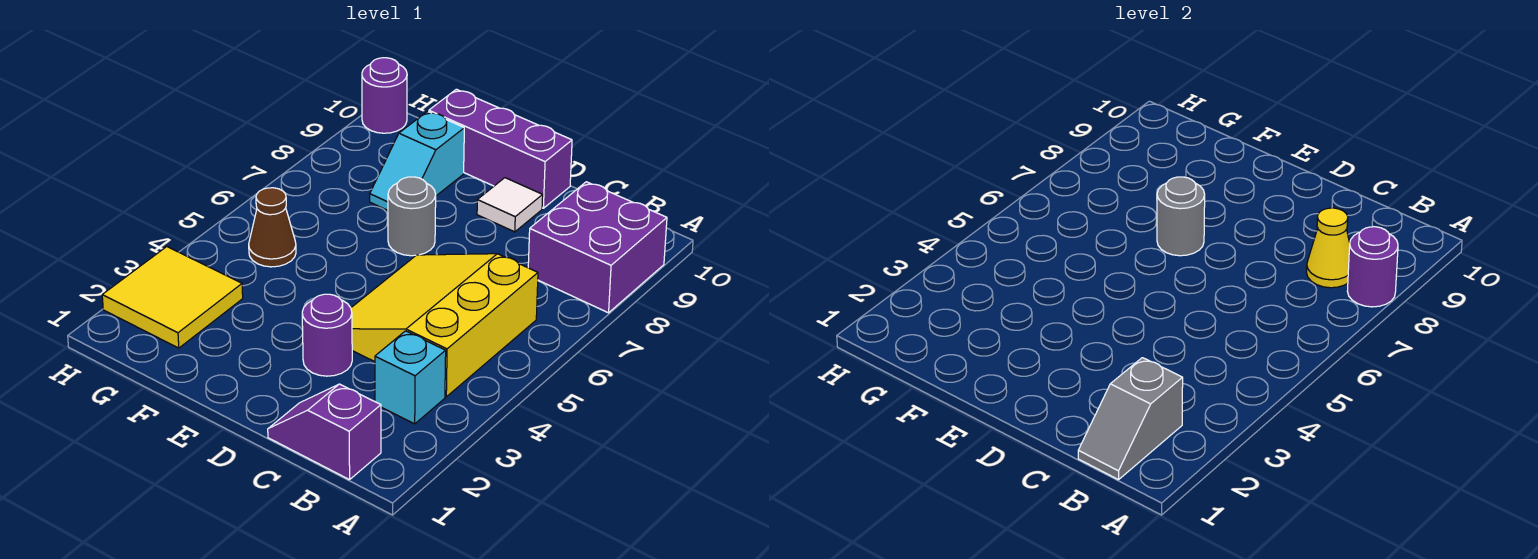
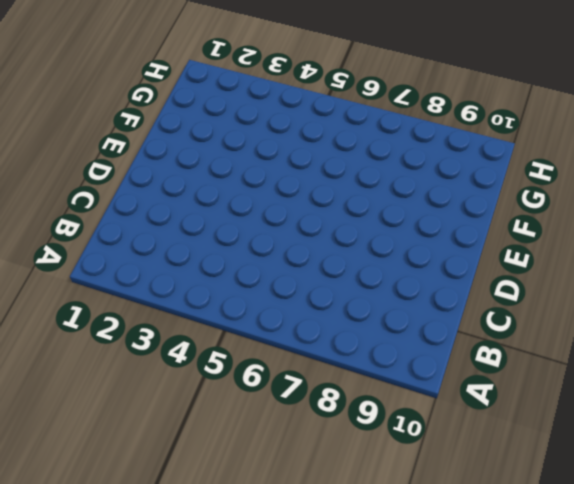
none -> purple 2x2 brick [528,182,667,313]
none -> purple 1x2 slope [268,384,381,480]
none -> cyan 1x1 brick [375,331,446,424]

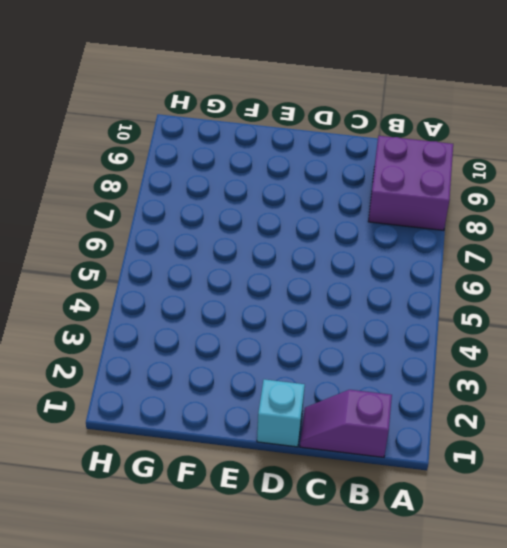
cyan 1x1 brick [257,379,305,447] -> cyan 1x1 brick moved to [375,331,446,424]
none -> yellow 3x3 slope [351,254,538,397]
none -> purple 1x1 round brick [302,294,352,376]
none -> white 1x1 tile [477,178,543,232]

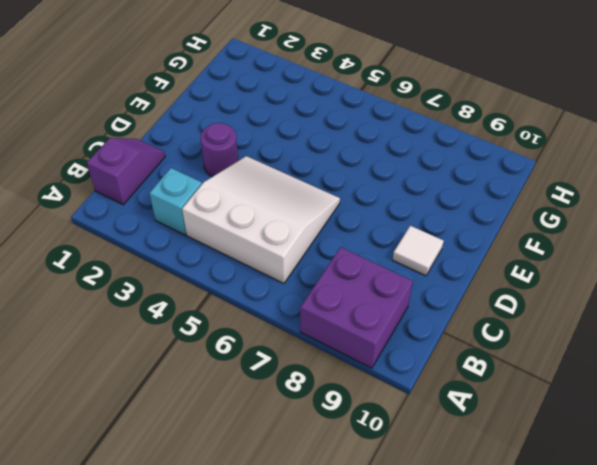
white 3x3 slope [182,156,340,284] -> yellow 3x3 slope [351,254,538,397]
none -> purple 1x3 brick [429,89,572,208]
none -> grey 1x1 round brick [388,177,436,256]
none -> cyan 1x2 slope [370,111,464,210]

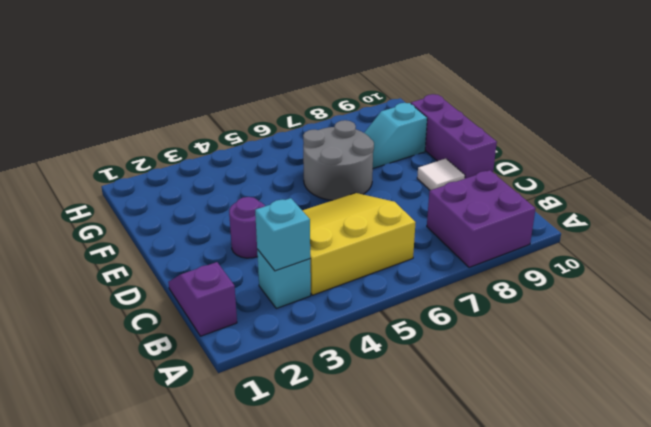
cyan 1x1 brick [255,198,310,271] -> none
grey 2x2 round brick [303,120,374,200] -> grey 1x1 round brick [388,177,436,256]
none -> yellow 2x2 tile [102,247,243,348]
none -> brown 1x1 cone [249,188,296,267]
none -> purple 1x1 round brick [362,58,407,133]

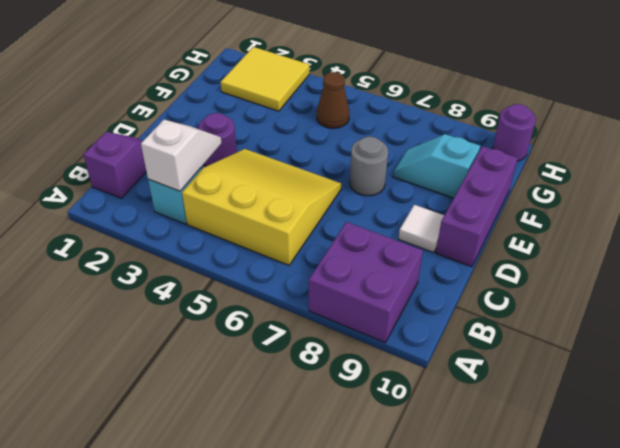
white 1x2 slope [141,120,222,191] -> none
none -> purple 1x1 round brick [1347,227,1398,307]
none -> grey 1x2 slope [1078,358,1183,480]
none -> yellow 1x1 cone [1306,208,1350,288]

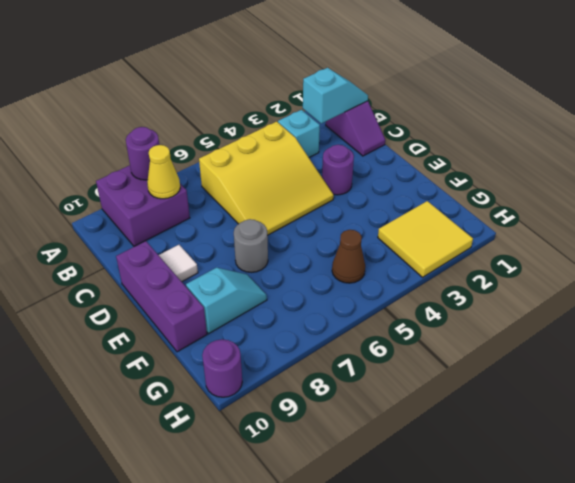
cyan 1x2 slope [303,68,368,123] -> grey 1x2 slope [1078,358,1183,480]
none -> grey 1x1 round brick [1157,177,1205,256]

